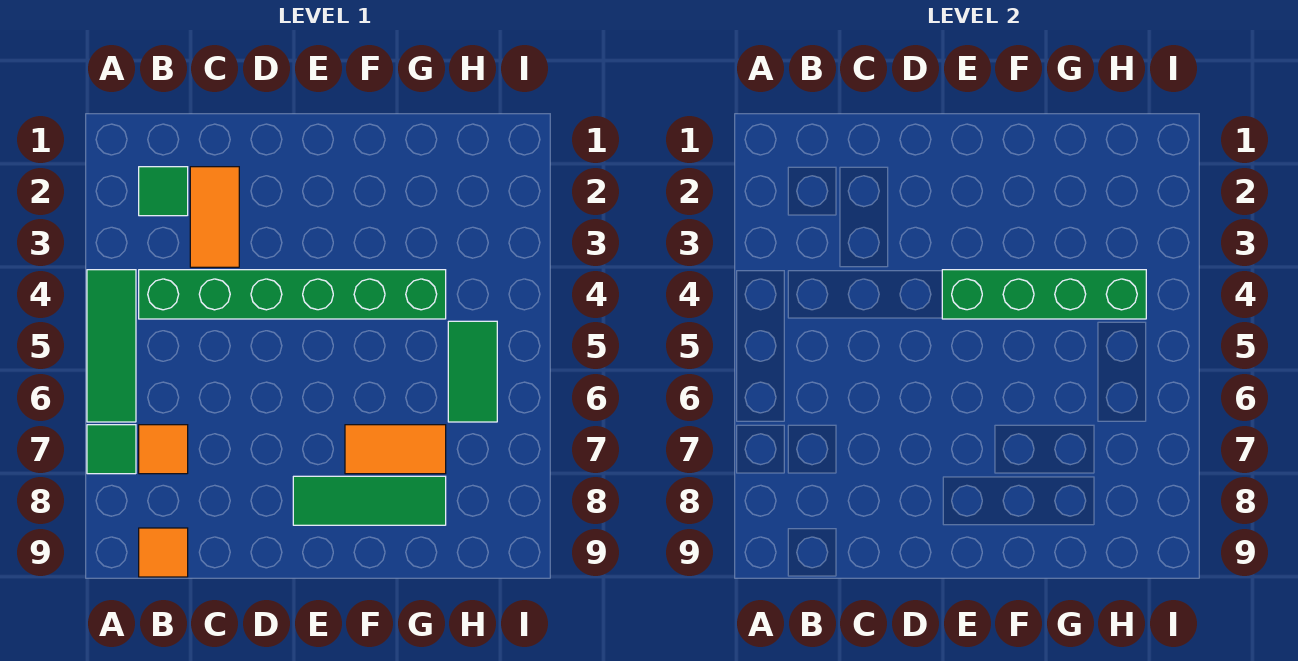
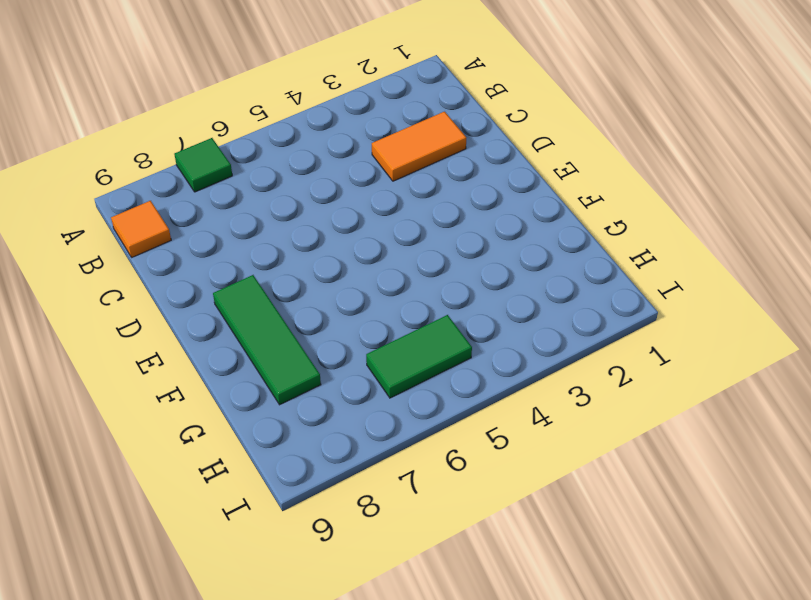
none -> green 1x3 tile [87,270,136,422]
none -> green 1x1 tile [139,167,188,216]

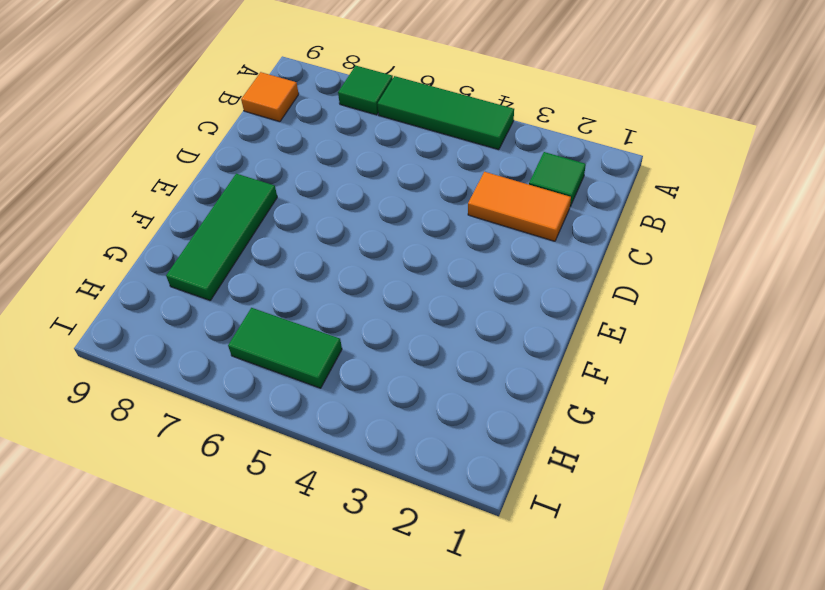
none -> green 1x6 brick [139,270,446,319]
none -> orange 1x1 tile [139,425,188,474]

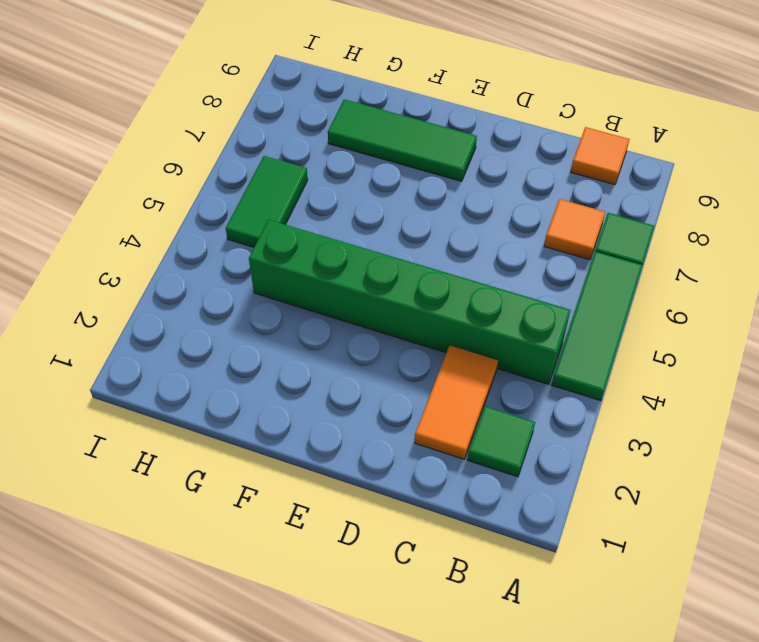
none -> orange 1x2 tile [345,425,446,474]
none -> green 1x4 brick [942,270,1146,319]

